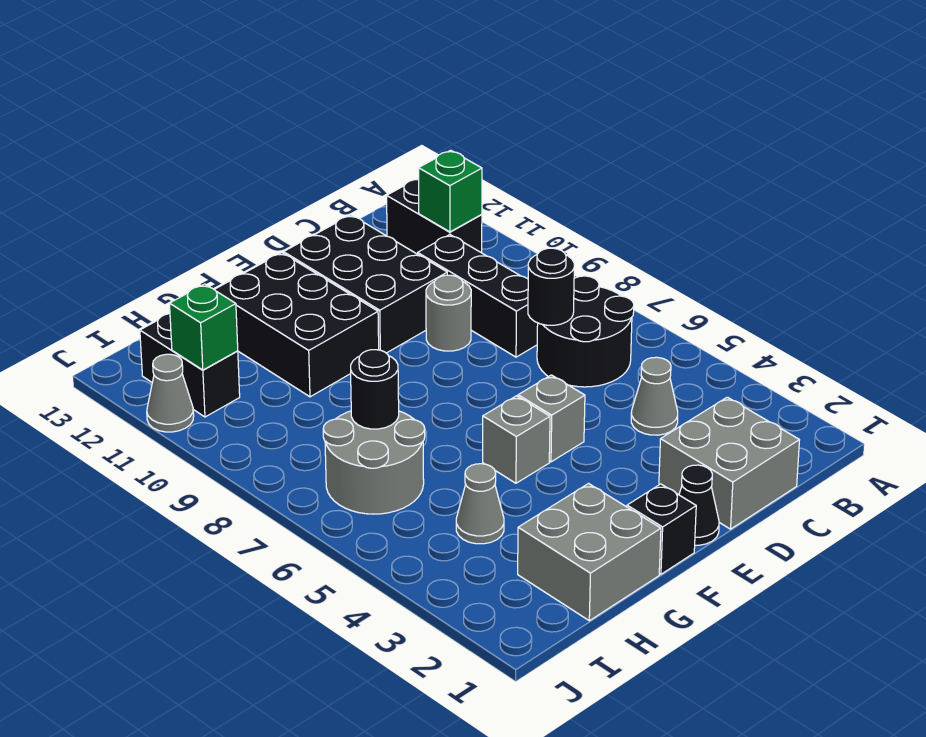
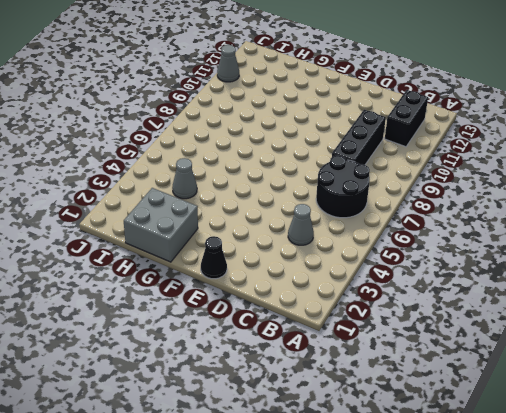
none -> grey 2x2 brick [659,397,799,529]
none -> grey 1x1 round brick [426,275,471,351]
none -> black 2x3 brick [284,215,447,353]

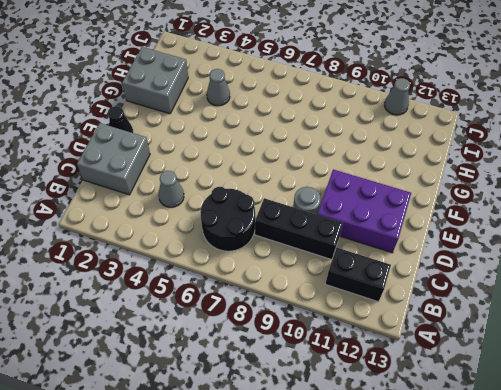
purple 2x3 brick [317,169,411,253] -> black 2x3 brick [284,215,447,353]
none -> grey 1x1 brick [518,375,585,462]
none -> black 1x1 brick [627,484,696,574]
none -> grey 1x1 brick [483,396,550,483]

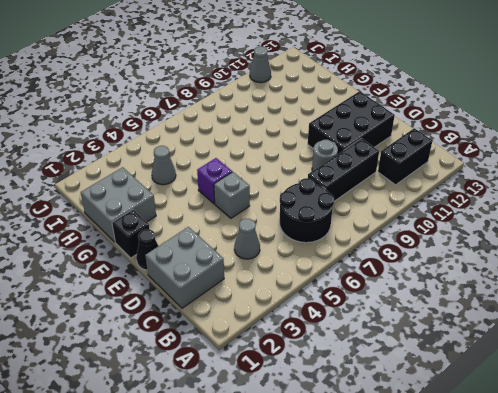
purple 1x1 brick [197,158,232,204] -> grey 1x1 brick [483,396,550,483]
none -> black 2x3 brick [214,253,379,397]
none -> grey 2x2 round brick [323,411,425,514]
none -> black 1x2 brick [140,314,240,417]

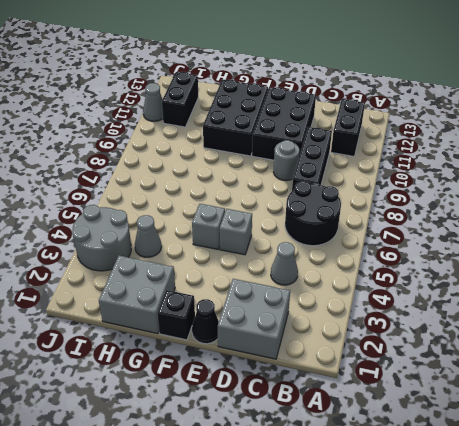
grey 2x2 round brick [73,205,131,271] -> grey 2x2 round brick moved to [323,411,425,514]
none -> green 1x1 brick [418,150,482,232]
none -> black 1x1 round brick [528,248,574,325]
none -> black 1x1 round brick [351,350,399,429]

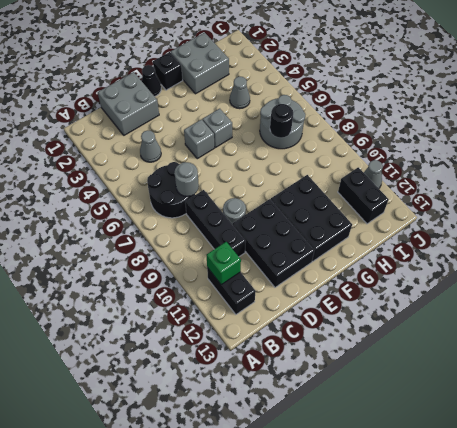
grey 1x1 round brick [174,162,199,196] -> black 1x1 round brick [528,248,574,325]
none -> green 1x1 brick [169,284,238,370]

